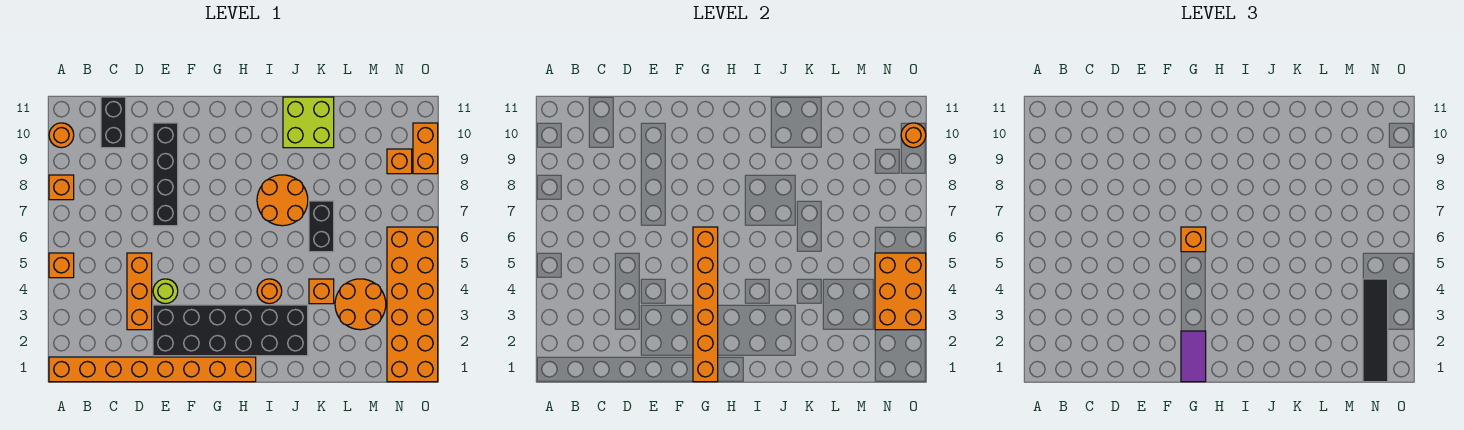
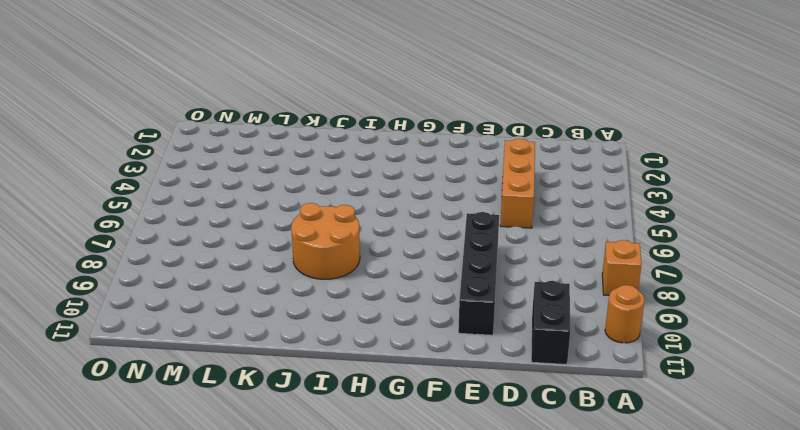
none -> orange 1x8 brick [49,357,256,382]
none -> orange 1x1 brick [49,253,74,278]
none -> black 2x6 brick [153,305,308,356]

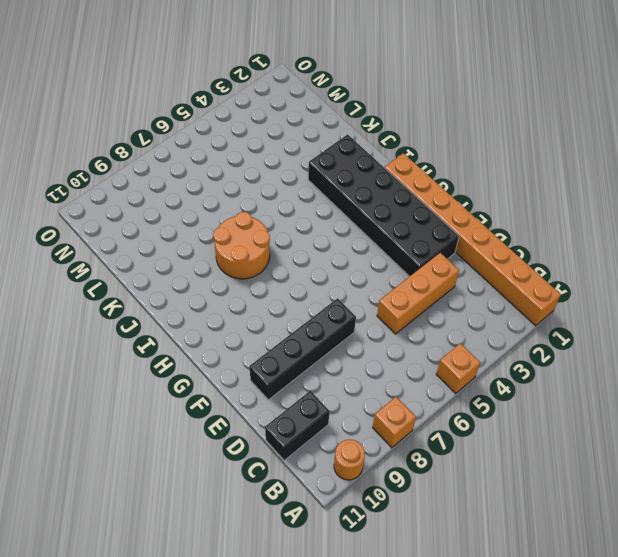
none -> lime 1x1 round brick [153,279,178,304]
none -> orange 1x1 round brick [257,279,282,304]
none -> lime 2x2 brick [283,97,334,148]

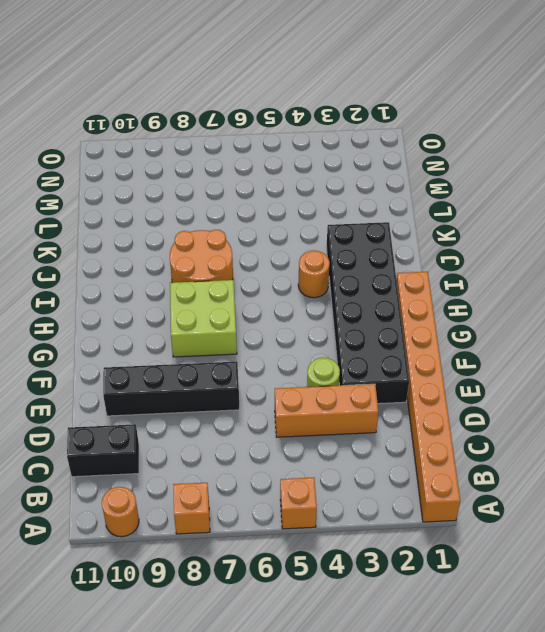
lime 2x2 brick [170,280,237,357] -> lime 2x2 brick moved to [283,97,334,148]
none -> orange 1x1 brick [309,279,334,304]
none -> black 1x2 brick [309,201,334,252]
none -> orange 2x2 round brick [335,279,386,330]

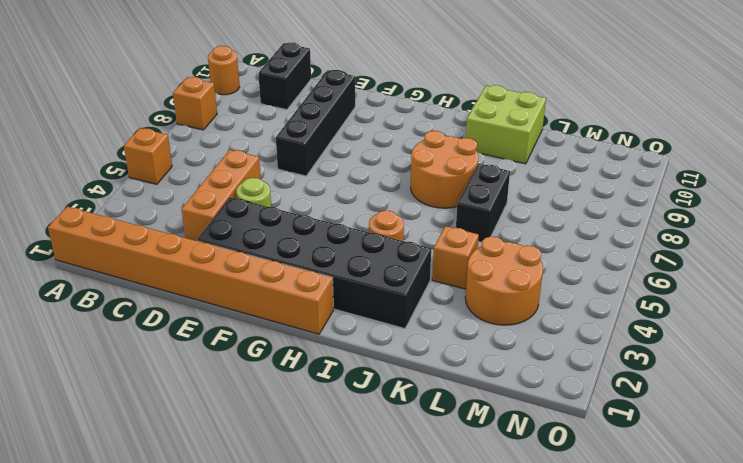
none -> orange 2x6 brick [387,227,438,382]
none -> orange 1x1 brick [387,149,412,174]
none -> orange 1x2 brick [413,123,438,174]

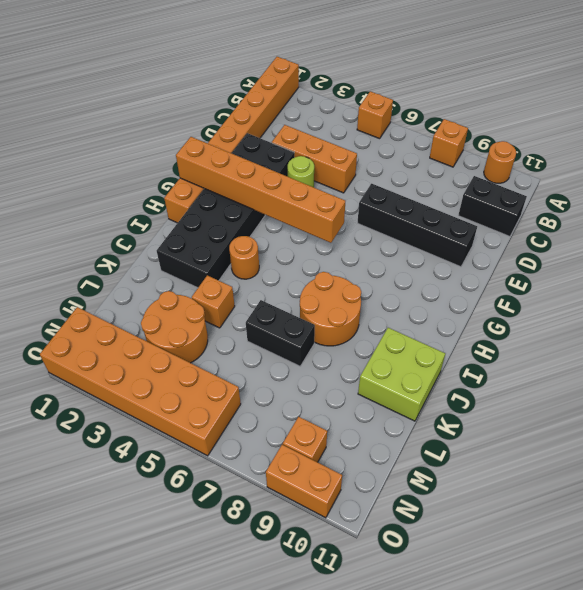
none -> orange 2x3 brick [875,253,926,330]
none -> orange 1x1 round brick [901,123,926,148]
none -> purple 1x2 tile [1181,331,1206,382]

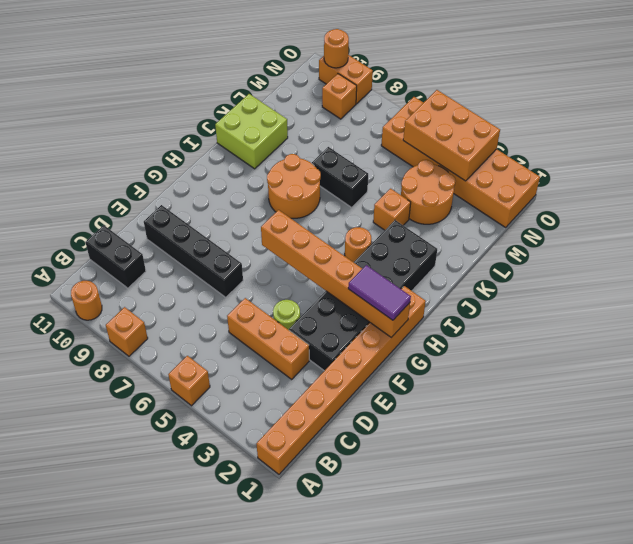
none -> orange 1x1 brick [1181,227,1206,252]
none -> black 1x4 tile [1363,279,1388,382]

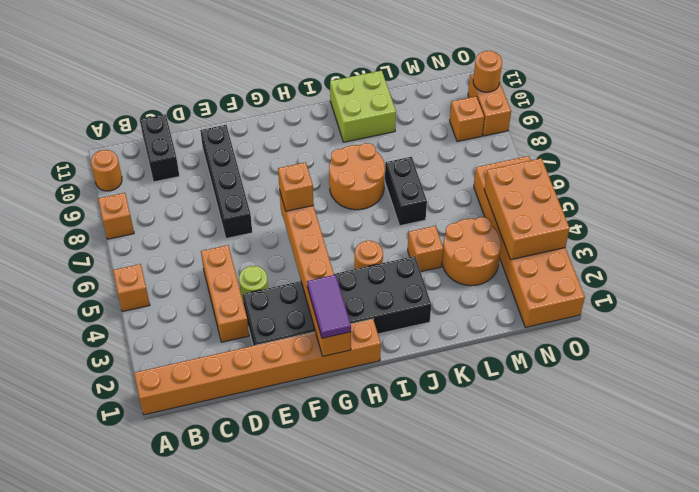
none -> black 1x4 tile [1363,279,1388,382]

